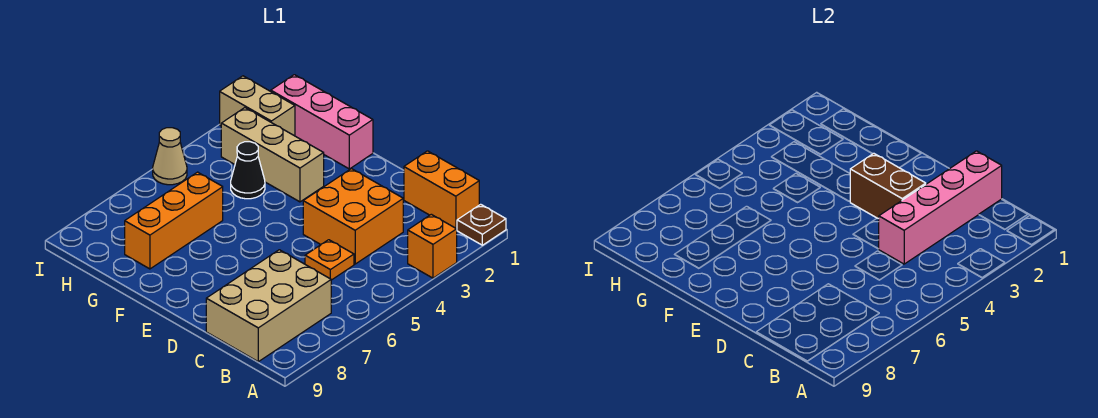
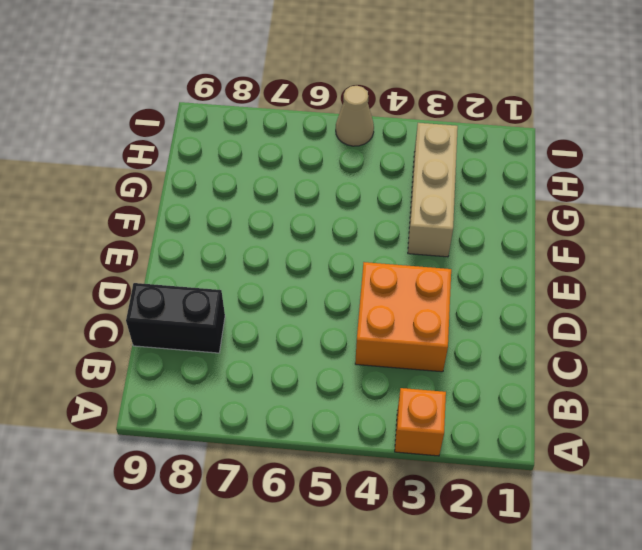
black 1x2 brick [126,283,225,353] -> tan 2x3 brick [206,250,331,362]
none -> brown 1x1 plate [457,204,506,245]
none -> orange 1x2 brick [404,151,479,229]
none -> orange 1x1 plate [305,240,354,280]

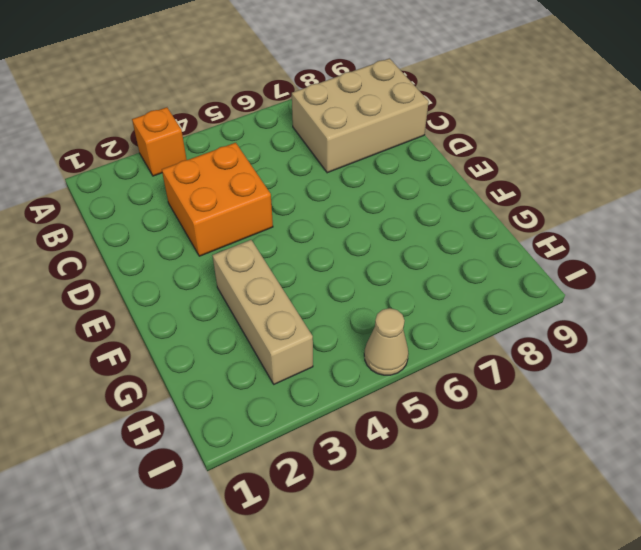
none -> brown 1x1 plate [457,204,506,245]
none -> orange 1x2 brick [404,151,479,229]
none -> orange 1x1 plate [305,240,354,280]

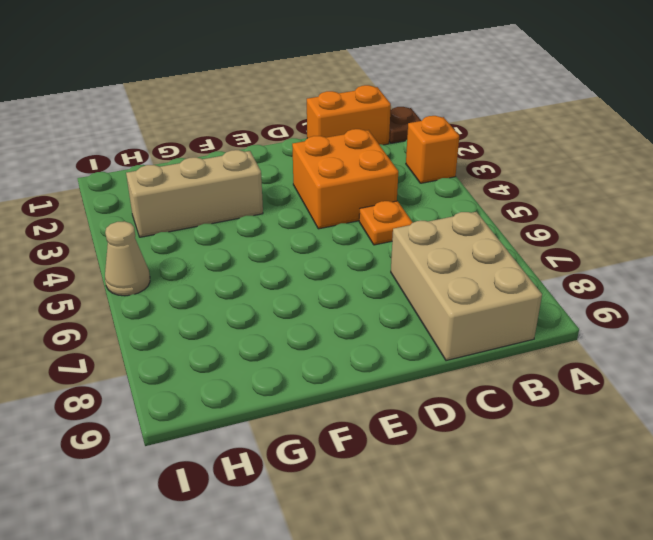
none -> pink 1x3 brick [271,75,373,169]
none -> black 1x1 cone [231,142,265,199]
none -> orange 1x3 brick [125,172,223,269]

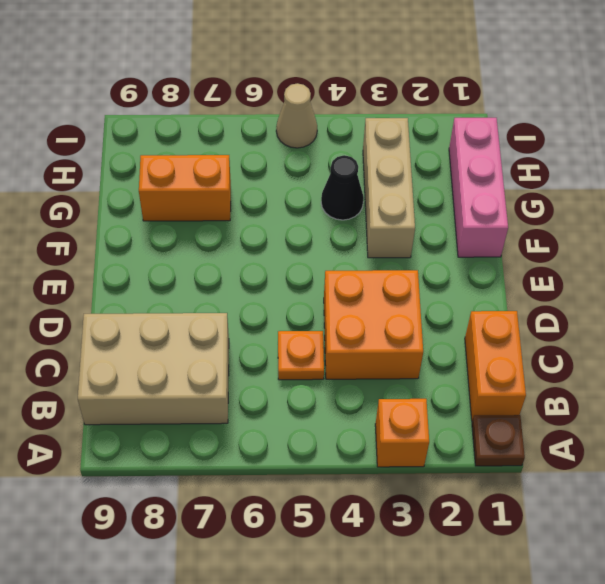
orange 1x2 brick [139,155,231,221] -> orange 1x3 brick [125,172,223,269]
none -> tan 1x2 brick [220,76,295,136]
none -> pink 1x4 brick [879,151,1002,264]
none -> brown 1x2 brick [850,153,926,219]

